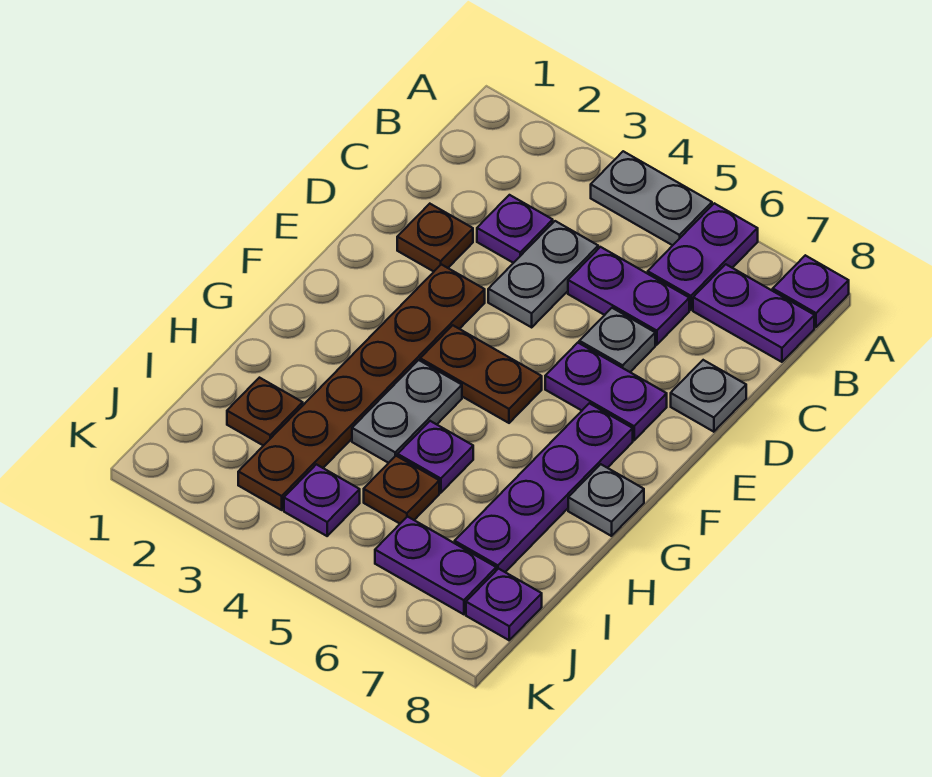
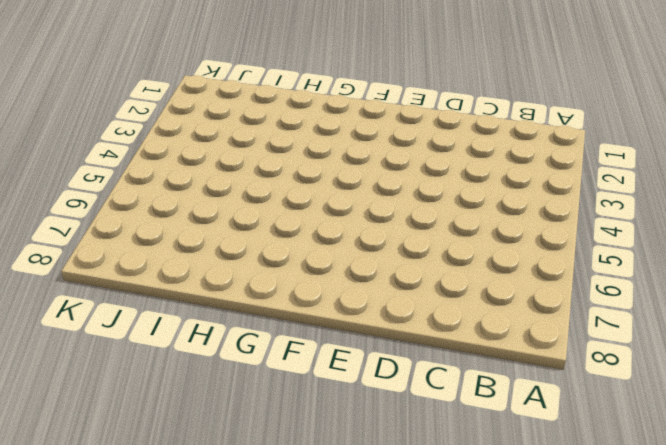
none -> grey 1x2 plate [591,151,712,245]
none -> purple 1x2 plate [648,203,758,310]
none -> purple 1x1 plate [773,255,849,327]

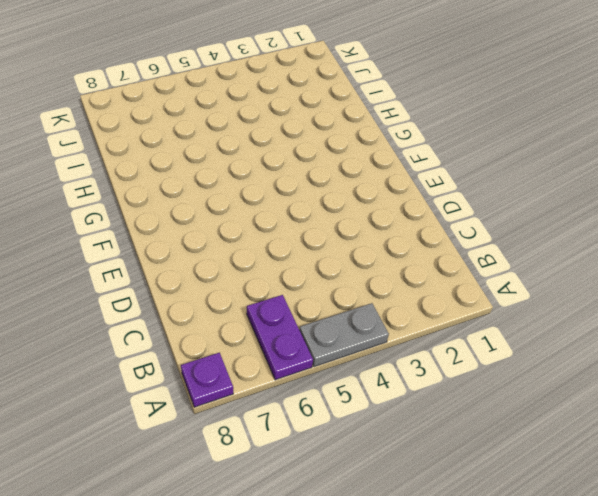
none -> purple 1x2 plate [693,264,814,362]
none -> purple 1x1 plate [477,195,553,263]
none -> grey 1x2 plate [488,221,598,327]

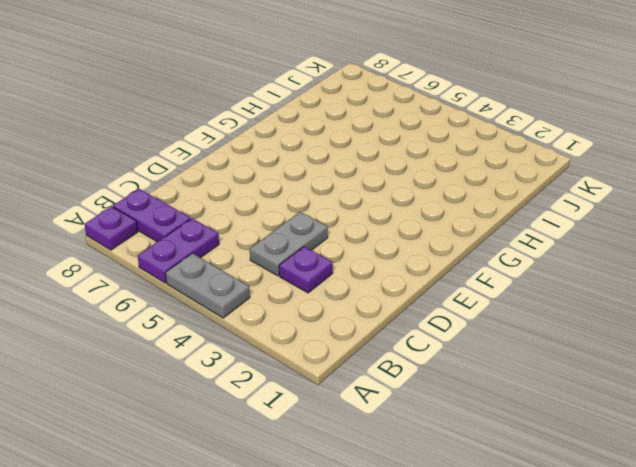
none -> purple 1x2 plate [568,247,689,345]
none -> brown 1x1 plate [397,204,473,271]
none -> grey 1x1 plate [579,308,655,372]

